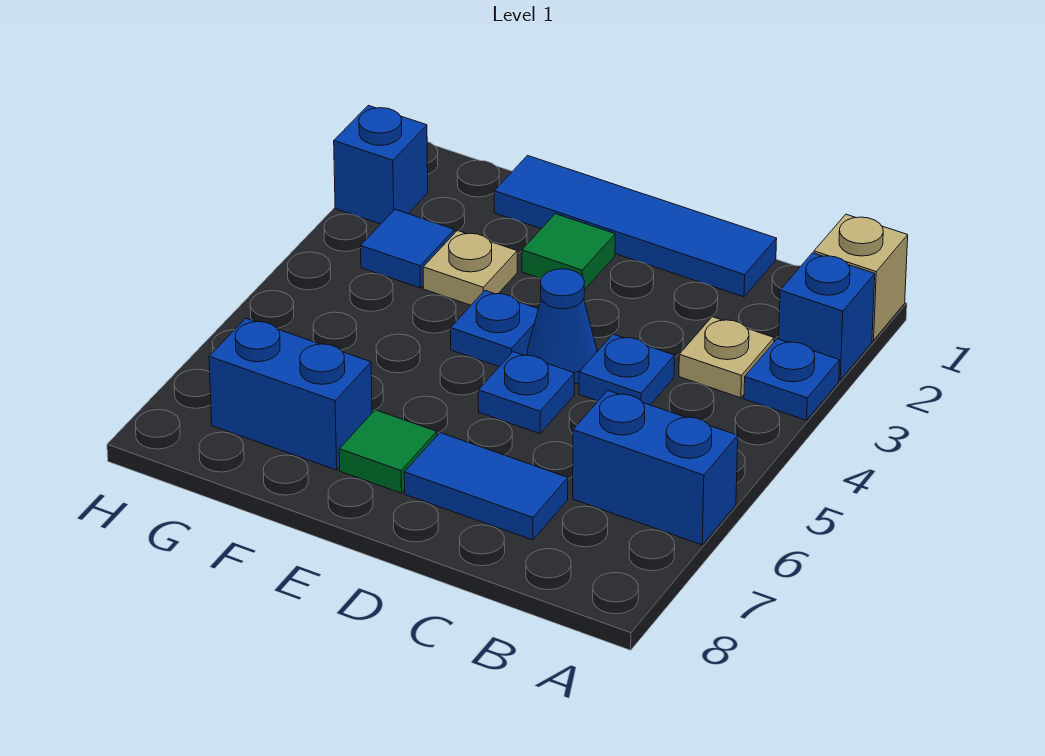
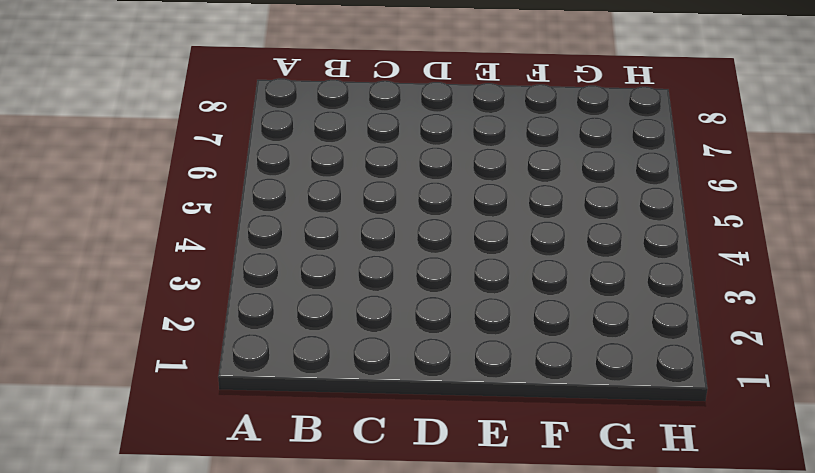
none -> tan 1x1 brick [814,214,908,340]
none -> blue 1x1 brick [779,253,875,380]
none -> blue 1x1 plate [744,339,840,420]

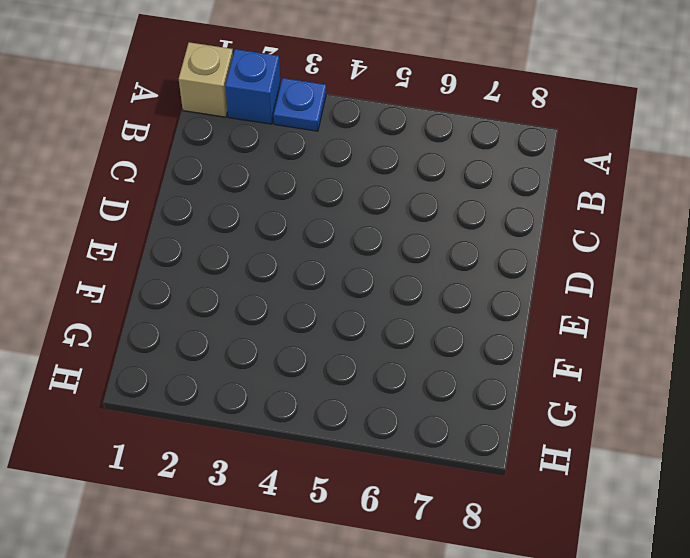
none -> blue 1x2 brick [573,390,738,545]
none -> tan 1x1 plate [679,317,774,398]
none -> blue 1x4 tile [494,156,777,297]

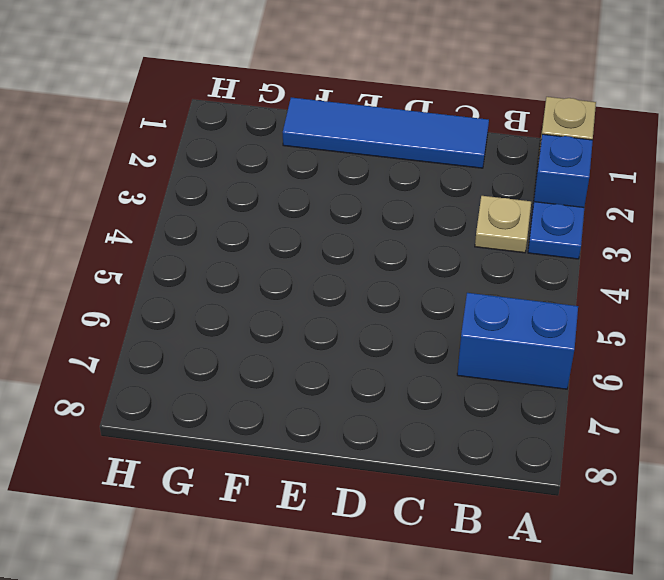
none -> blue 1x1 plate [579,334,675,405]
none -> blue 1x2 tile [404,433,568,540]
none -> blue 1x1 cone [527,269,597,384]

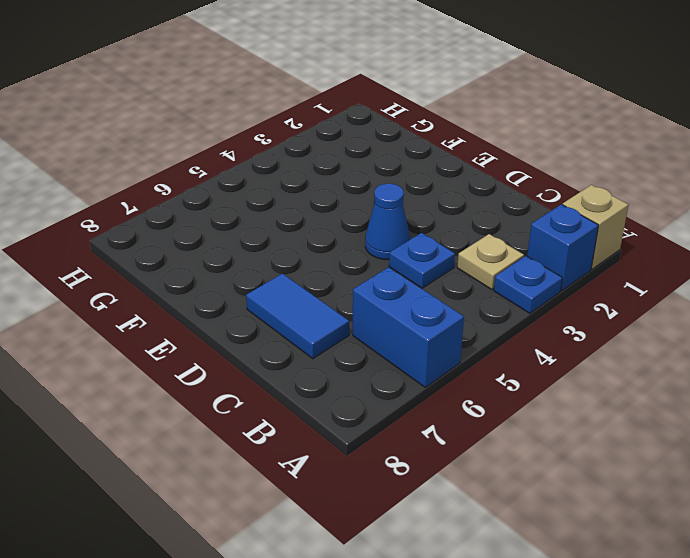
none -> blue 1x4 tile [494,156,777,297]
none -> blue 1x1 plate [478,352,574,434]
none -> green 1x1 tile [522,214,615,290]

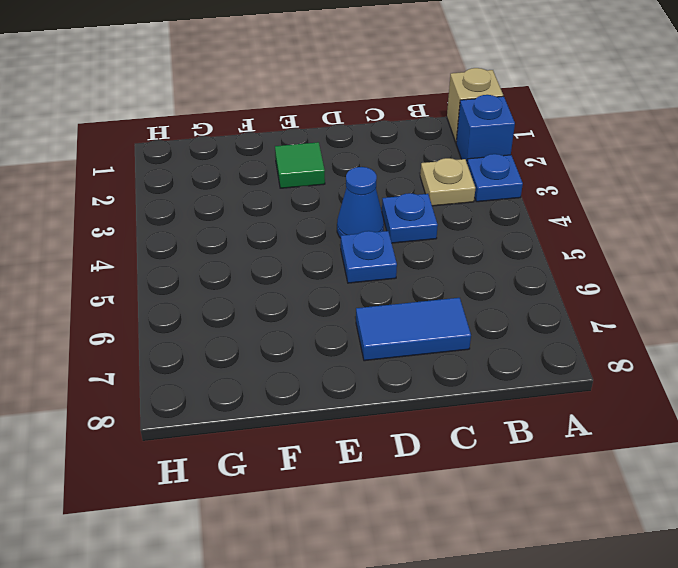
none -> blue 1x2 brick [573,390,738,545]
none -> blue 1x4 tile [494,156,777,297]
none -> blue 1x1 plate [451,291,538,367]

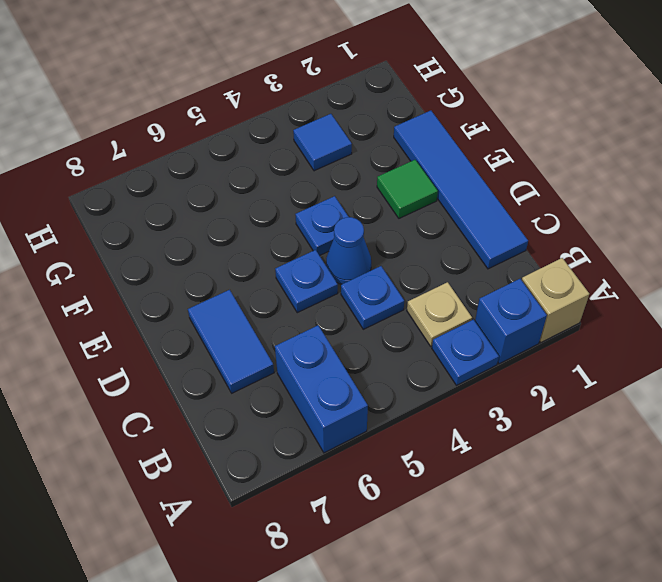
none -> green 1x1 tile [339,410,437,493]
none -> tan 1x1 plate [423,231,517,305]
none -> blue 1x2 brick [209,318,372,470]

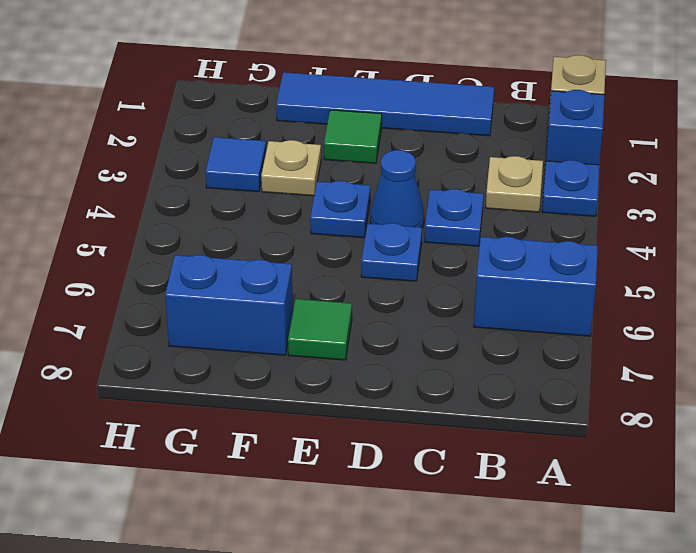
none -> blue 1x2 tile [404,433,568,540]
none -> blue 1x1 brick [334,105,428,224]

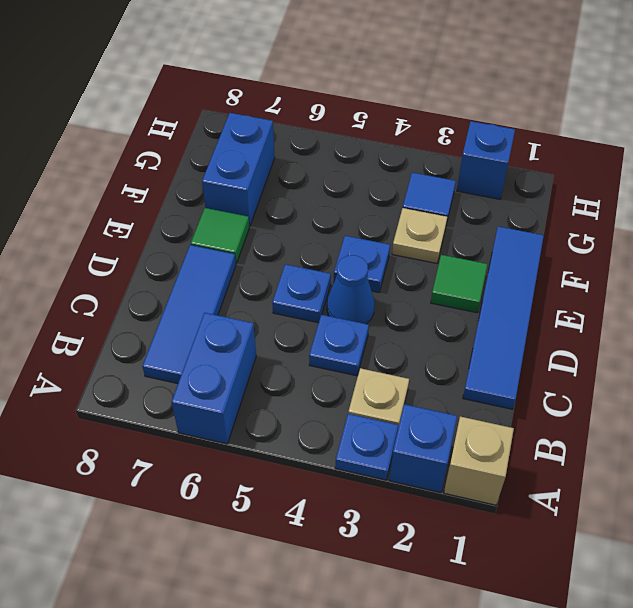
blue 1x3 tile [142,245,236,384] -> blue 1x2 tile [404,433,568,540]

